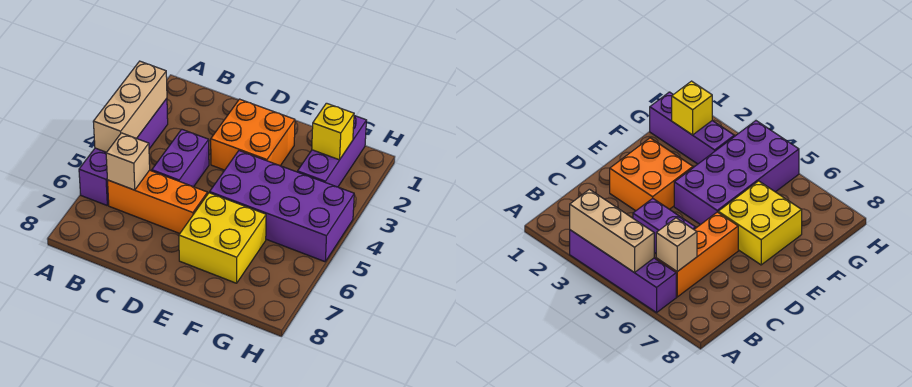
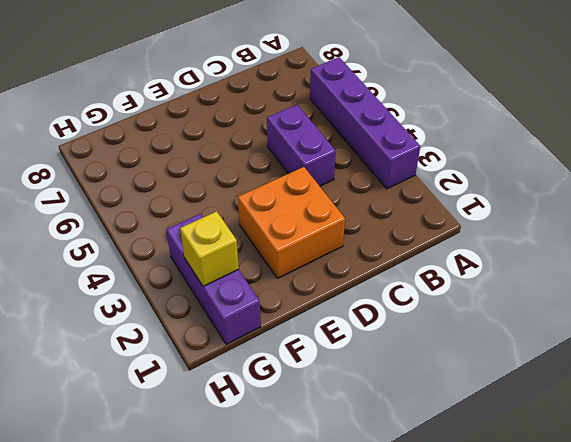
none -> orange 1x3 brick [108,170,208,233]
none -> purple 2x4 brick [210,151,354,262]

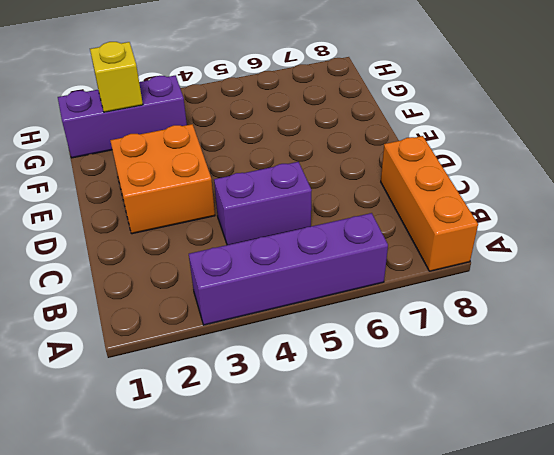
orange 1x3 brick [381,136,478,271] -> orange 1x3 brick moved to [108,170,208,233]
none -> purple 2x4 brick [210,151,354,262]
none -> yellow 2x2 brick [179,193,266,283]

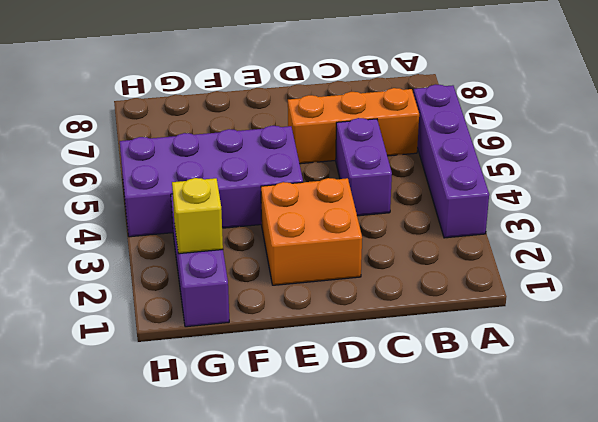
none -> yellow 2x2 brick [179,193,266,283]
none -> tan 1x3 brick [93,61,167,152]

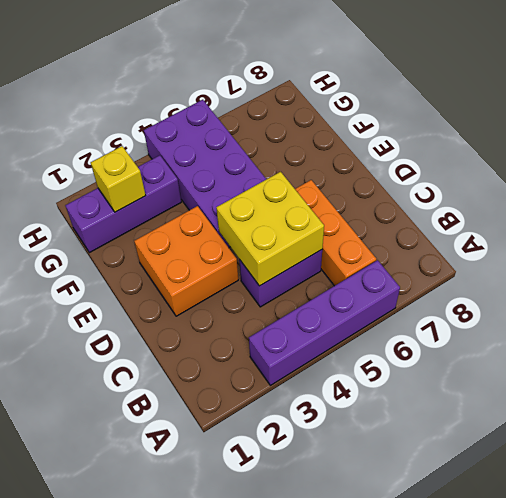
yellow 2x2 brick [216,172,324,286] -> yellow 2x2 brick moved to [179,193,266,283]
none -> tan 1x3 brick [93,61,167,152]
none -> tan 1x1 brick [106,133,150,190]

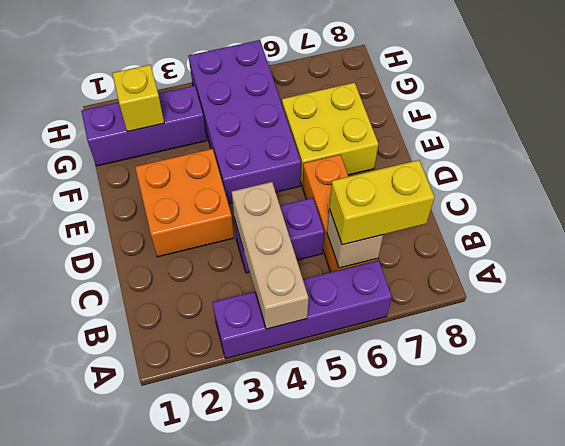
tan 1x3 brick [232,182,309,329] -> tan 1x3 brick turned to [93,61,167,152]
yellow 1x2 brick [329,160,434,245] -> none

